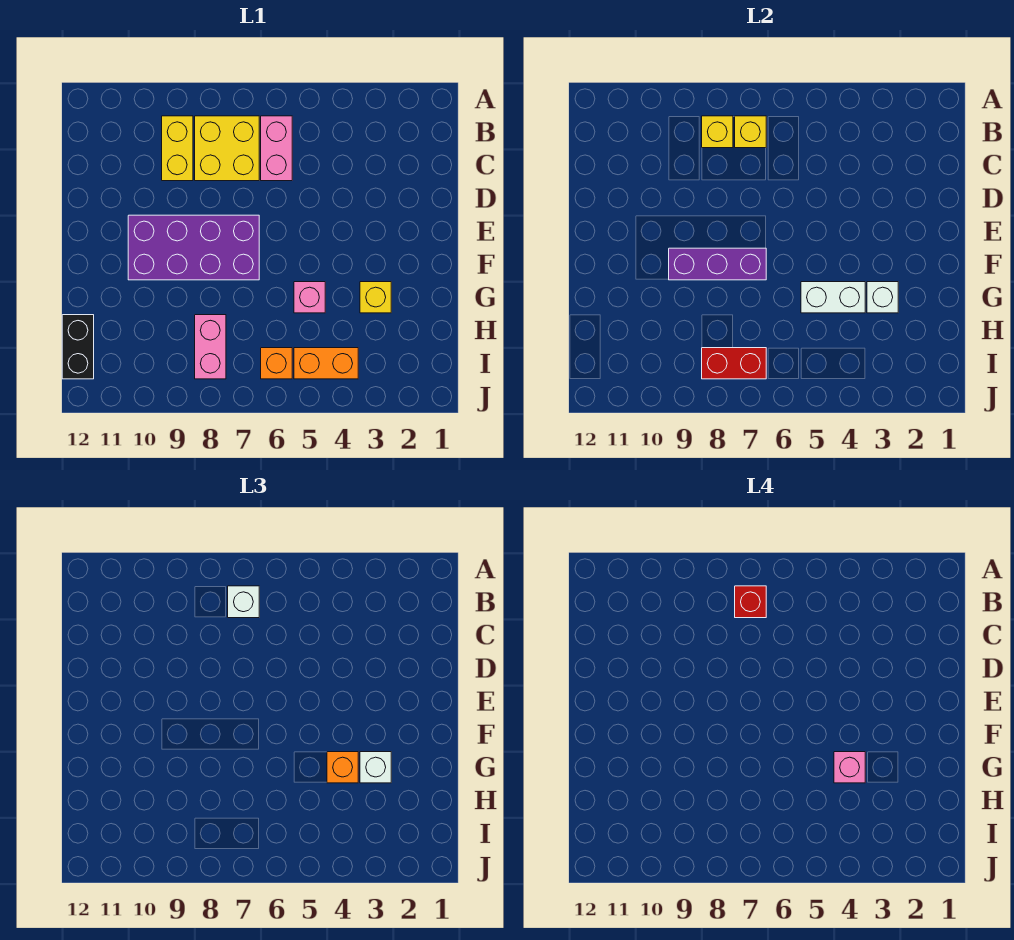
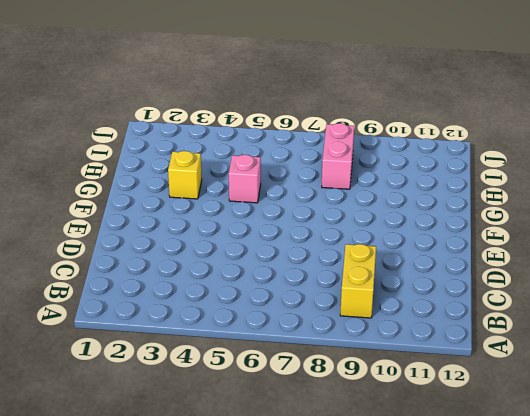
none -> pink 1x2 brick [261,116,292,181]
none -> yellow 2x2 brick [195,116,259,181]
none -> purple 2x4 brick [128,215,259,280]

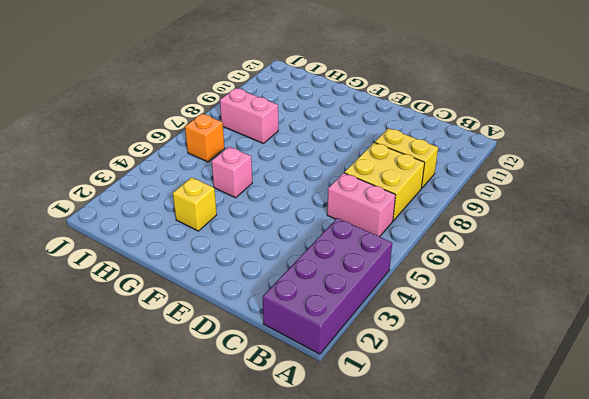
purple 2x4 brick [263,218,392,354] -> purple 2x4 brick moved to [128,215,259,280]
none -> black 1x2 brick [62,315,94,379]
none -> orange 1x2 brick [294,348,358,379]
none -> yellow 1x1 brick [735,116,766,148]

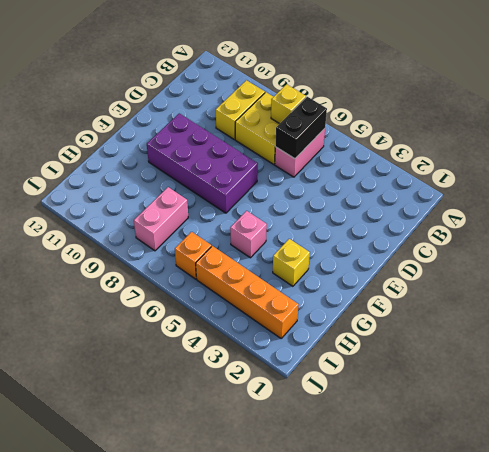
black 1x2 brick [275,97,327,159] -> black 1x2 brick moved to [62,315,94,379]
orange 1x4 brick [196,246,298,338] -> orange 1x2 brick [294,348,358,379]
none -> yellow 1x1 brick [702,116,733,148]
none -> purple 1x3 brick [669,248,766,280]
none -> white 1x1 brick [867,282,898,313]

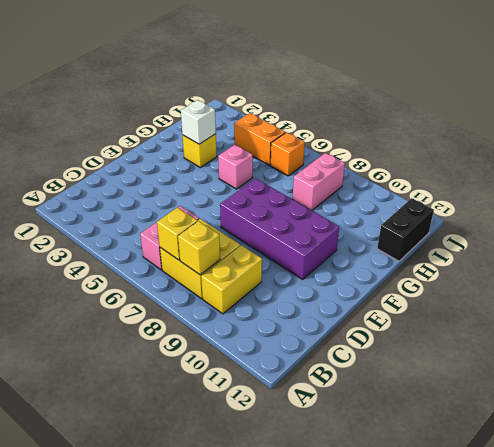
none -> purple 1x3 brick [669,248,766,280]
none -> white 1x2 brick [801,282,865,313]
none -> red 1x2 brick [702,348,766,379]

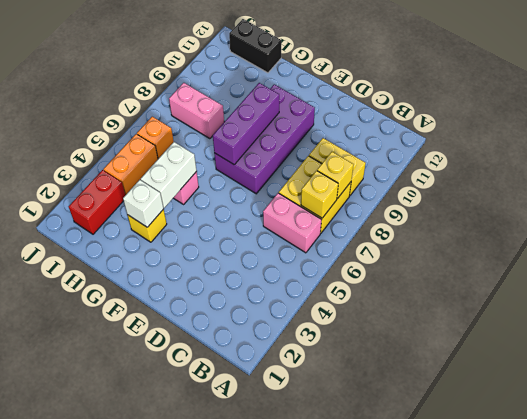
red 1x2 brick [68,170,125,234] -> red 1x2 brick moved to [702,348,766,379]
none -> white 1x1 brick [228,586,259,618]
none -> white 1x1 brick [360,752,391,783]
none -> orange 1x1 brick [327,752,358,783]

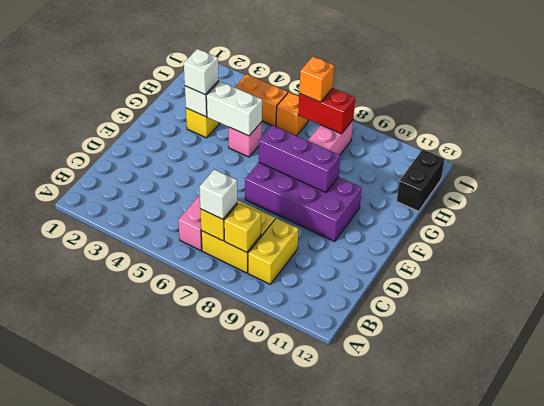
orange 1x1 brick [299,57,334,102] -> orange 1x1 brick moved to [327,752,358,783]
none -> red 1x1 brick [735,586,766,618]
none -> pink 1x1 brick [834,752,865,783]

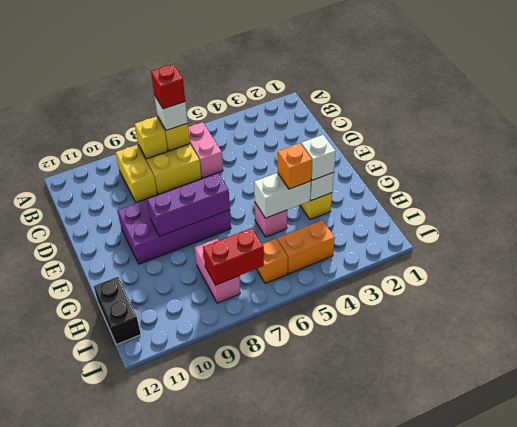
none -> pink 1x1 brick [834,752,865,783]

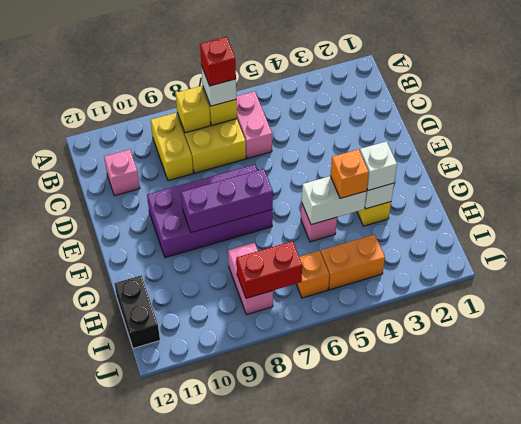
pink 1x1 brick [104,149,140,196] -> pink 1x1 brick moved to [834,752,865,783]

